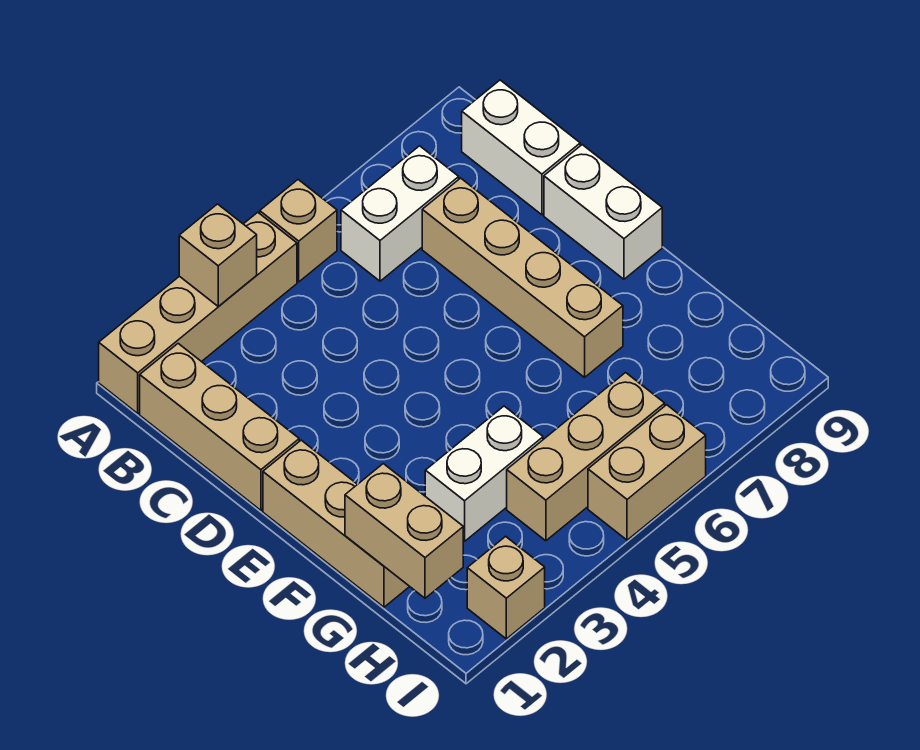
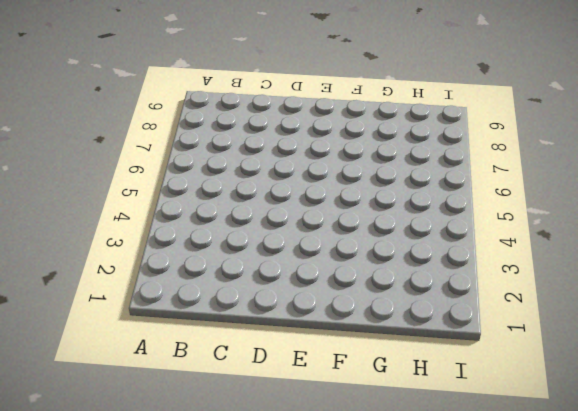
none -> tan 1x4 brick [99,212,297,413]
none -> tan 1x1 brick [260,180,337,282]
none -> tan 1x3 brick [140,344,299,510]

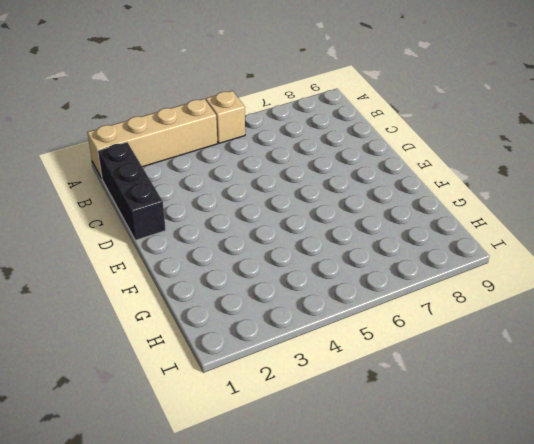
black 1x3 brick [98,142,166,240] -> tan 1x3 brick [140,344,299,510]
none -> white 1x2 brick [341,146,459,281]
none -> white 1x2 brick [462,80,580,215]
none -> tan 1x4 brick [422,178,623,377]

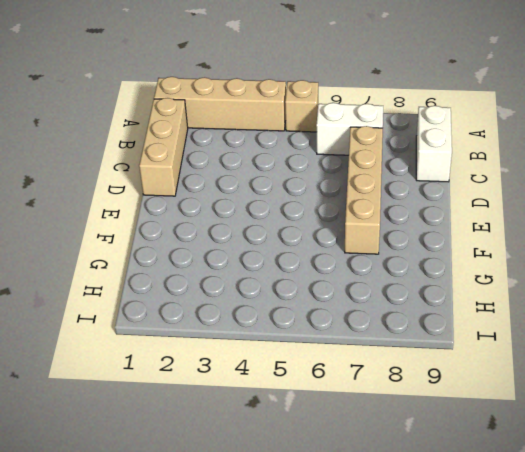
none -> white 1x2 brick [544,145,662,279]
none -> tan 1x3 brick [263,440,410,607]
none -> white 1x2 brick [425,406,543,541]

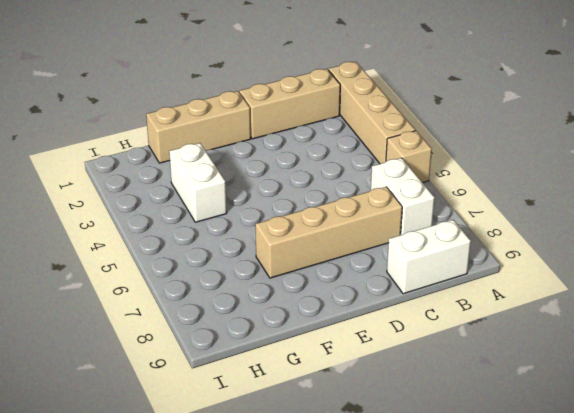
none -> white 1x2 brick [544,145,662,279]
none -> tan 1x3 brick [507,373,665,541]
none -> tan 1x1 brick [467,536,545,639]

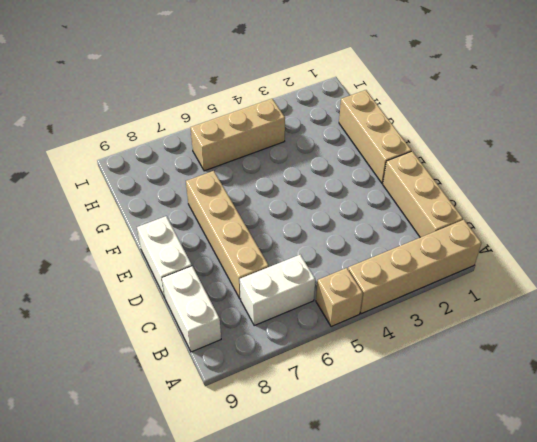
none -> white 1x2 brick [425,406,543,541]
none -> tan 1x1 brick [467,536,545,639]
none -> tan 1x2 brick [588,405,706,540]

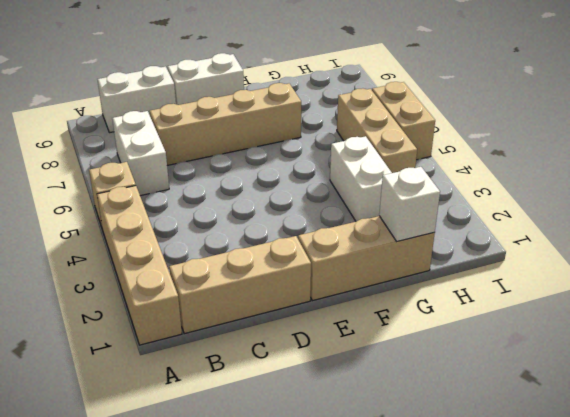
white 1x1 brick [379,167,440,241] -> tan 1x2 brick [345,464,463,598]
none -> tan 1x1 brick [467,536,545,639]
none -> tan 1x1 brick [179,204,257,307]

